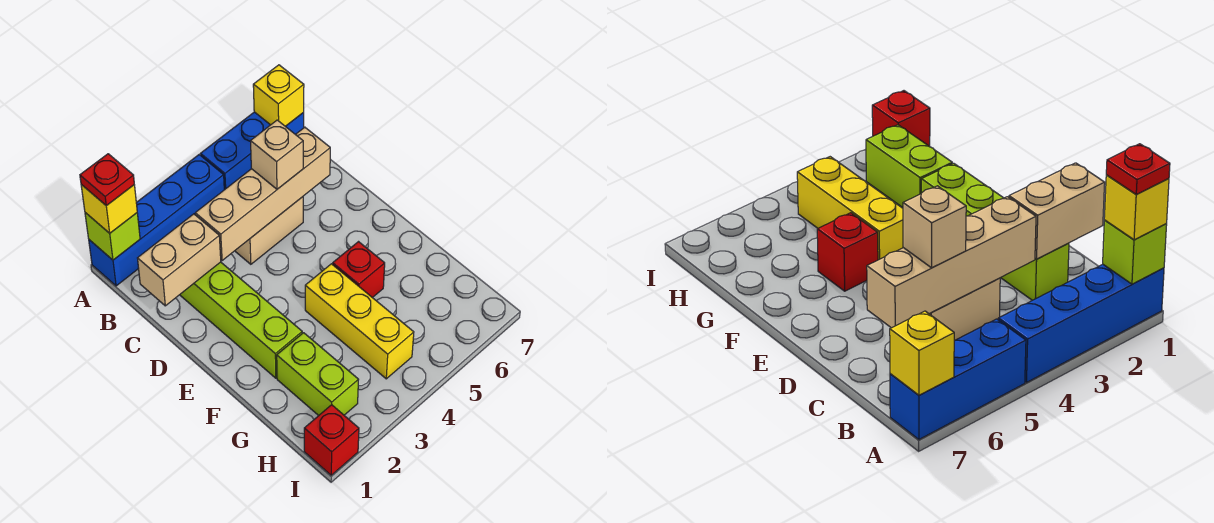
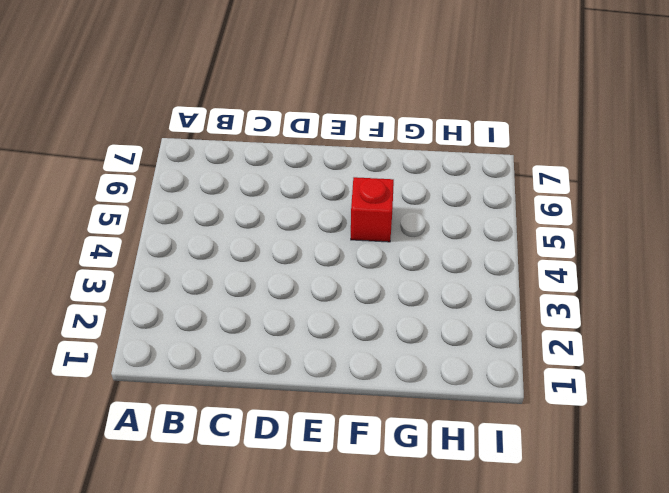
none -> blue 1x4 brick [89,155,224,286]
none -> blue 1x3 brick [201,112,304,190]
none -> lime 1x4 brick [180,262,302,378]

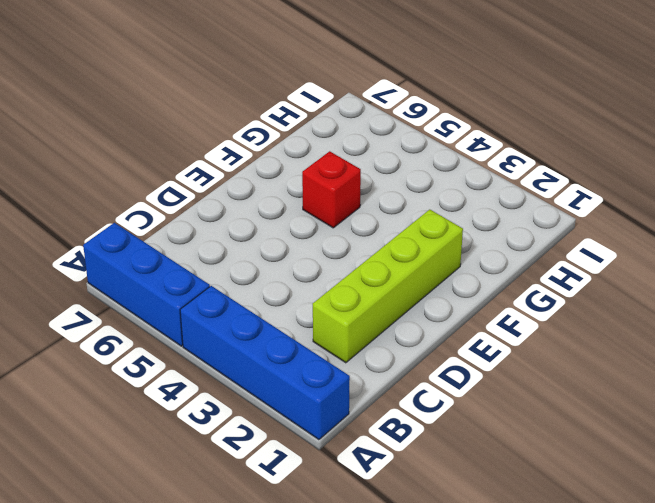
none -> tan 1x2 brick [235,197,303,264]
none -> yellow 1x3 brick [305,264,414,379]
none -> lime 1x2 brick [277,333,358,416]

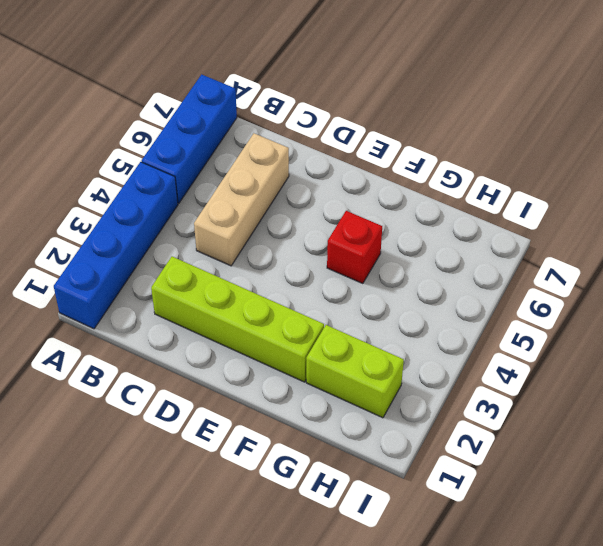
tan 1x3 brick [194,133,289,266] -> tan 1x2 brick [235,197,303,264]
none -> yellow 1x3 brick [305,264,414,379]
none -> red 1x1 brick [304,405,359,475]
none -> lime 1x1 brick [85,213,140,260]

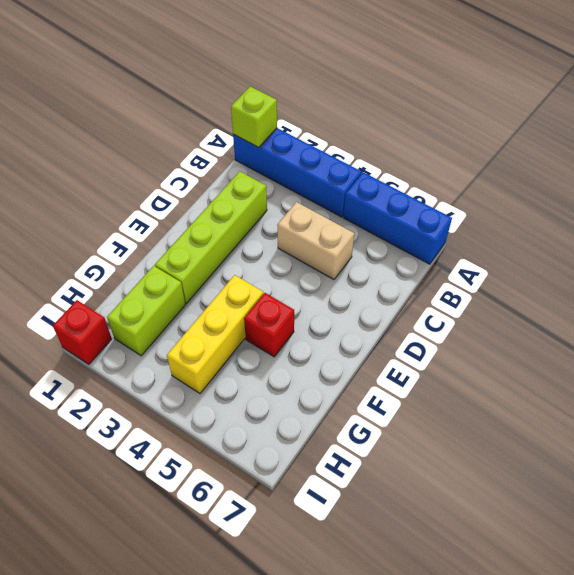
none -> yellow 1x1 brick [253,65,304,126]
none -> tan 1x2 brick [138,214,221,306]
none -> tan 1x4 brick [195,127,330,261]

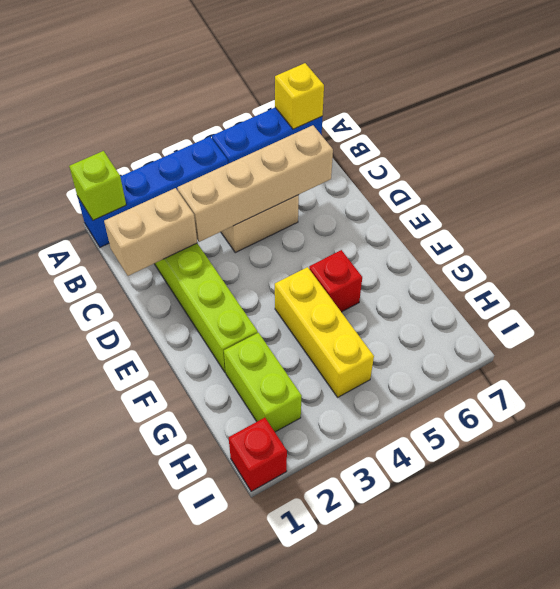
none -> yellow 1x1 brick [81,185,137,233]
none -> tan 1x1 brick [251,120,303,189]
none -> red 1x1 plate [80,154,134,206]

